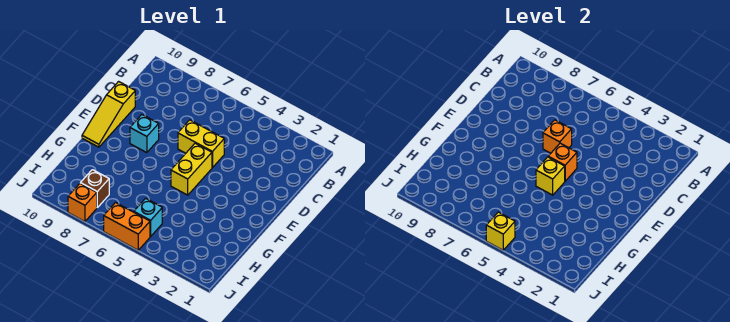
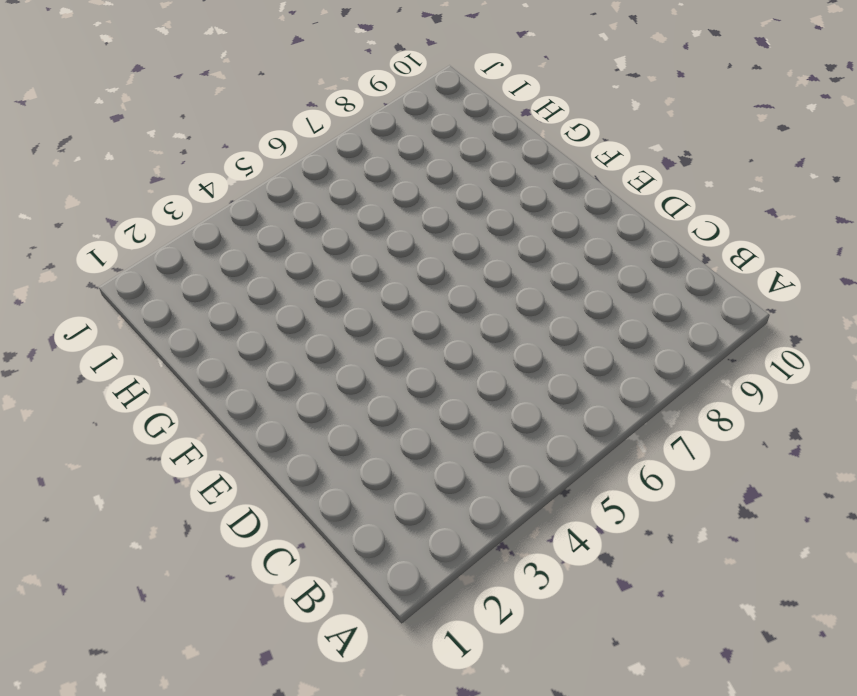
none -> yellow 1x2 brick [178,120,224,168]
none -> yellow 1x3 slope [82,82,135,147]
none -> yellow 1x2 brick [171,143,212,195]

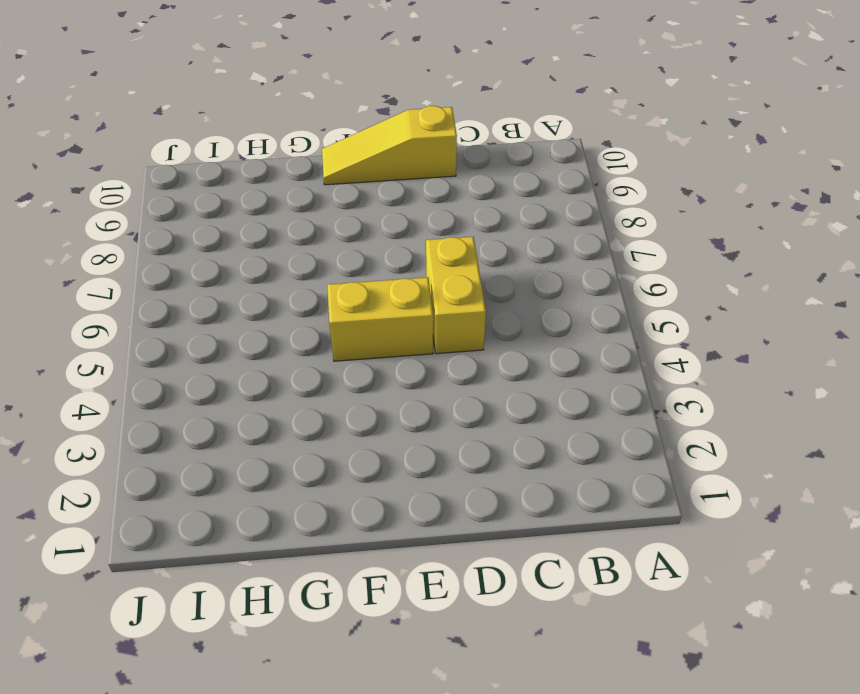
none -> cyan 1x1 brick [130,115,159,153]
none -> cyan 1x1 brick [134,198,162,236]
none -> brown 1x1 brick [80,170,109,207]

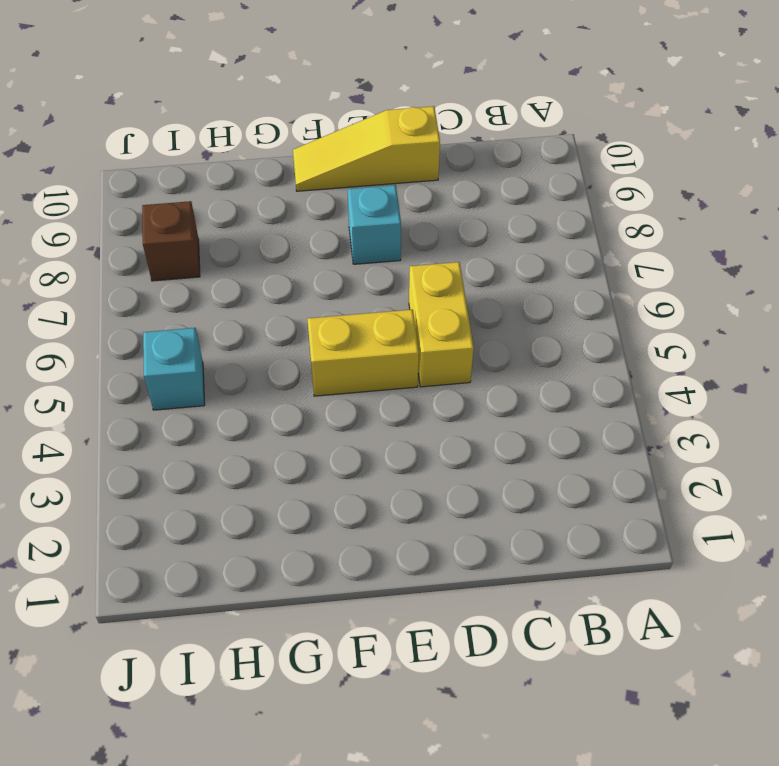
none -> orange 1x2 brick [104,203,150,250]
none -> orange 1x1 brick [68,184,97,221]
none -> orange 1x1 brick [543,120,572,153]

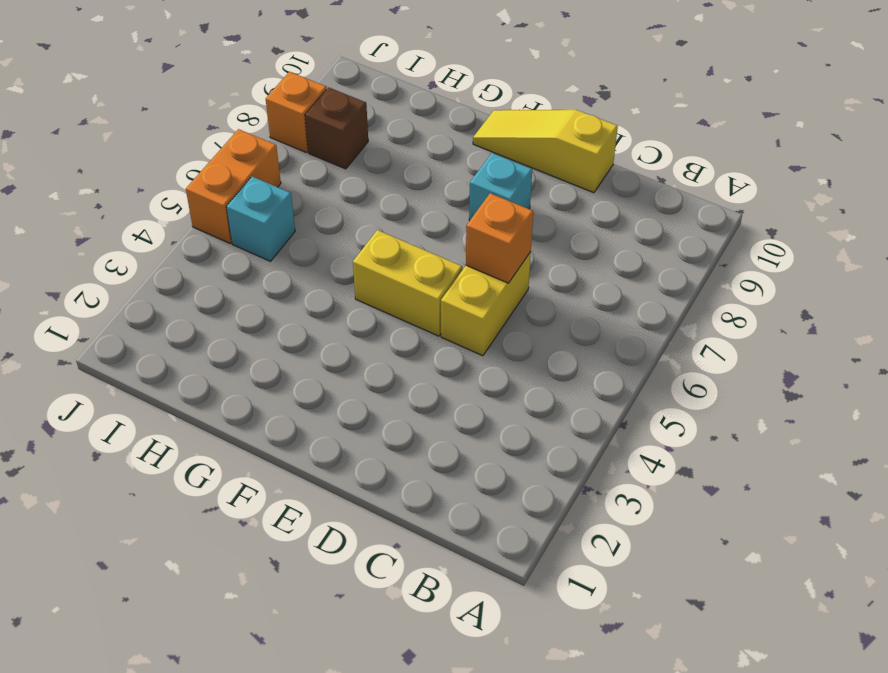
none -> orange 1x1 brick [548,143,577,181]
none -> yellow 1x1 brick [536,157,565,195]
none -> yellow 1x1 brick [486,212,515,250]

